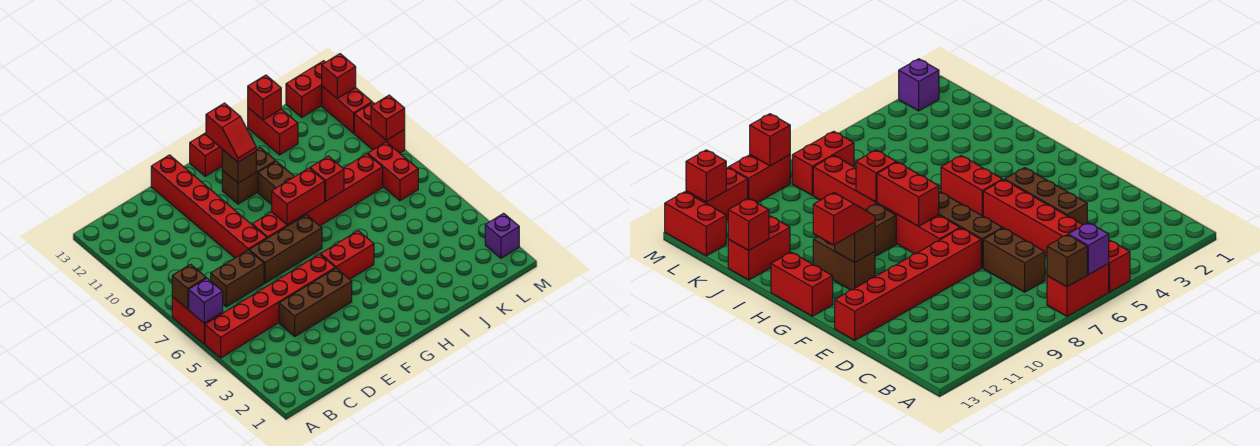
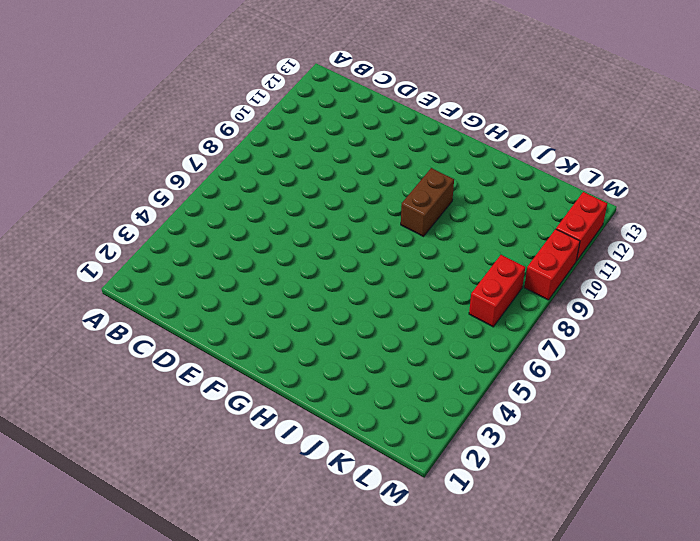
none -> red 1x6 brick [205,254,335,358]
none -> red 1x2 brick [172,297,223,344]
none -> brown 1x2 brick [211,250,264,307]

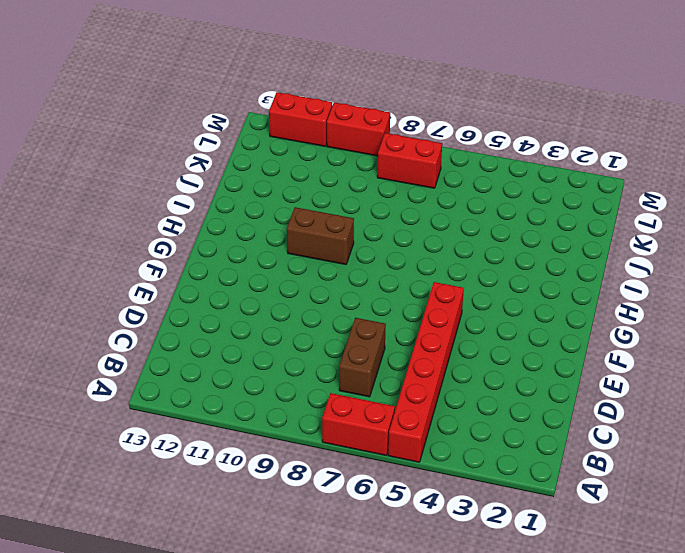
none -> brown 1x3 brick [279,268,352,336]
none -> brown 1x3 brick [249,215,322,283]
none -> red 1x6 brick [151,155,267,258]

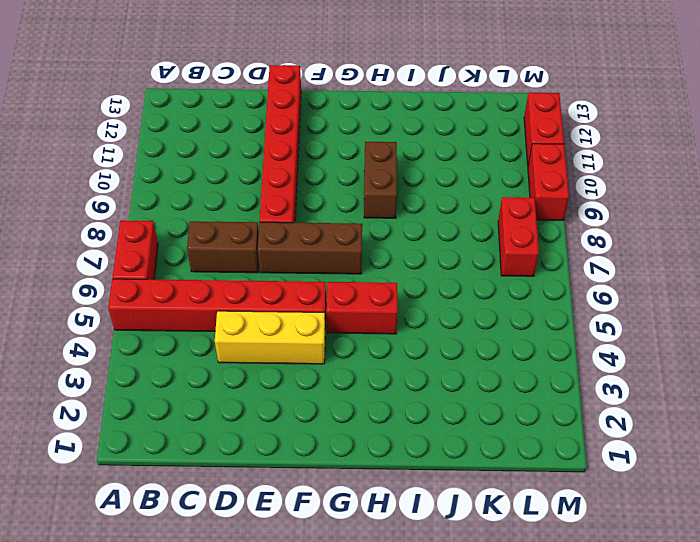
yellow 1x3 brick [215,311,325,364] -> brown 1x3 brick [279,268,352,336]
none -> red 1x6 brick [252,154,383,238]
none -> brown 1x2 brick [222,148,276,204]
none -> red 1x2 brick [190,133,223,176]

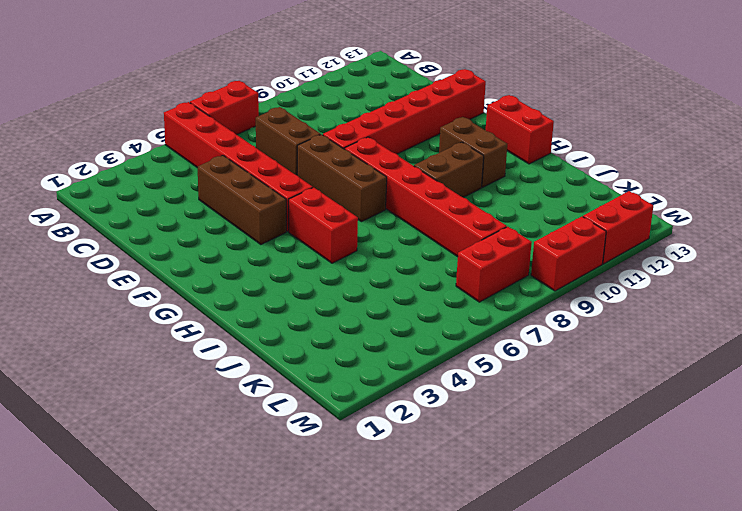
none -> red 1x2 brick [248,108,298,155]
none -> red 1x2 brick [286,61,325,117]
none -> purple 1x1 brick [485,213,519,258]

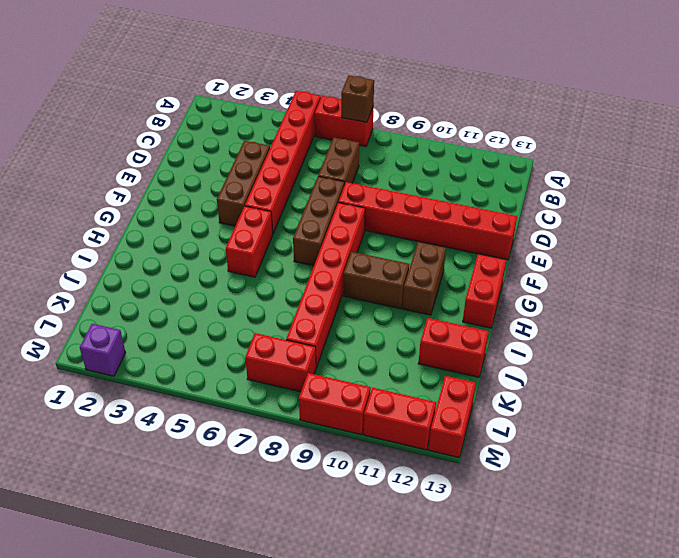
none -> purple 1x1 brick [189,278,223,323]
none -> red 1x2 brick [272,168,325,225]
none -> brown 1x1 brick [222,150,256,183]

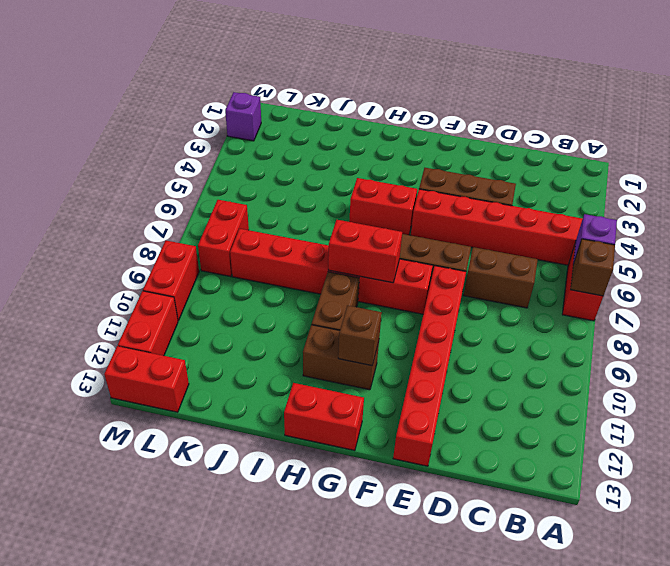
none -> red 1x2 brick [248,108,298,155]
none -> red 1x1 brick [310,156,344,201]
none -> red 1x1 brick [248,75,281,120]

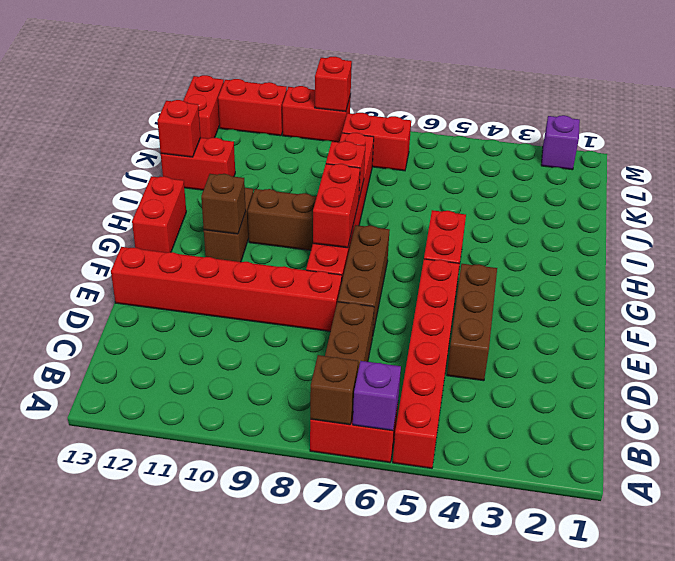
none -> red 1x1 brick [322,54,356,99]
none -> red 1x2 slope [206,103,256,162]

